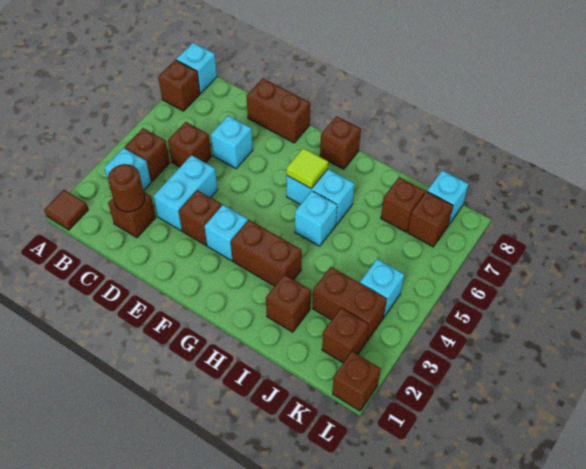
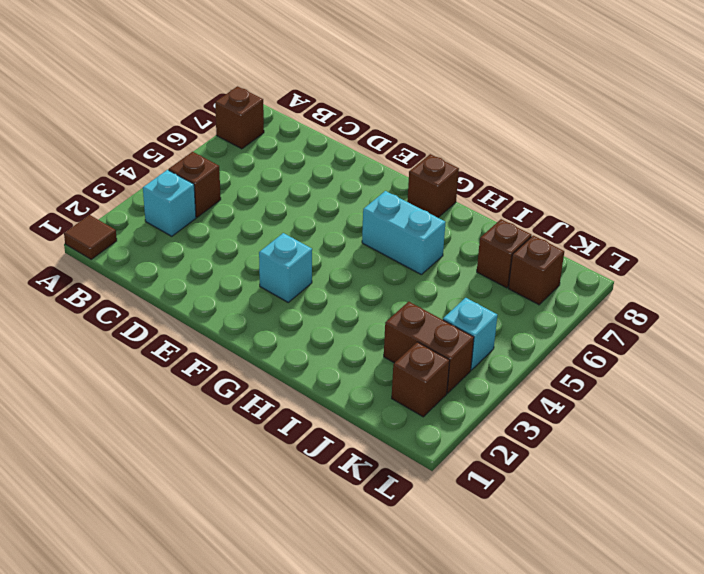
none -> cyan 1x1 brick [176,43,217,93]
none -> brown 1x1 brick [108,192,156,238]
none -> brown 1x1 brick [168,122,211,167]

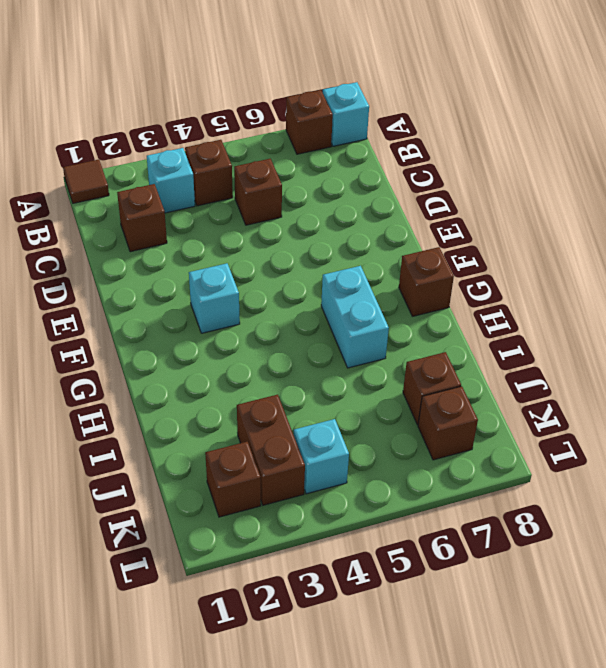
none -> cyan 1x2 brick [153,155,217,231]
none -> cyan 1x1 brick [211,116,253,169]
none -> brown 1x2 brick [246,78,310,143]

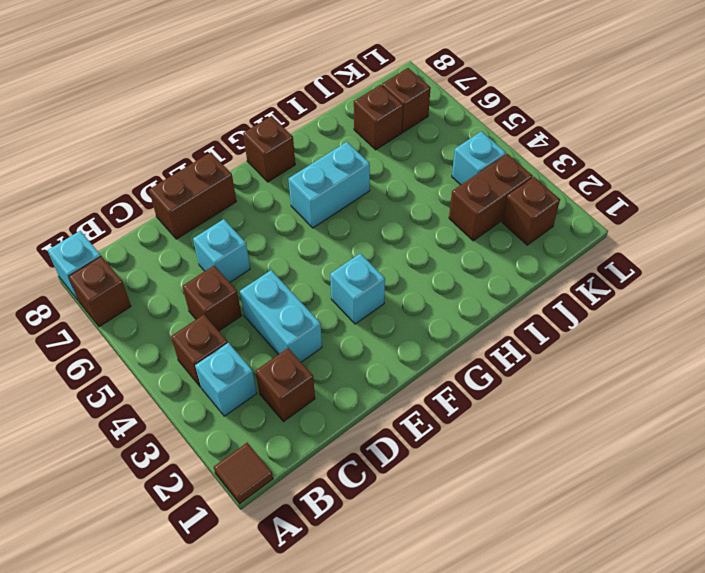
none -> brown 1x1 brick [179,190,222,245]
none -> brown 1x2 brick [231,220,302,286]
none -> cyan 1x1 brick [295,191,337,246]

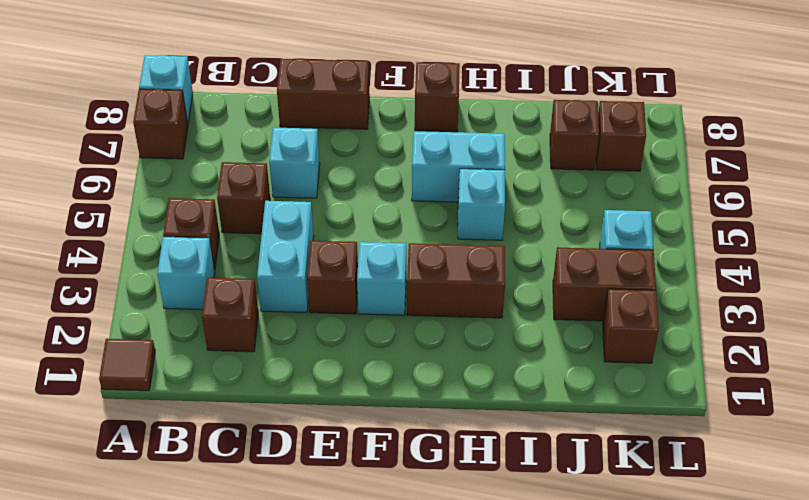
none -> brown 1x1 brick [266,274,311,332]
none -> cyan 1x1 brick [427,170,468,225]
none -> brown 1x1 brick [332,351,381,411]

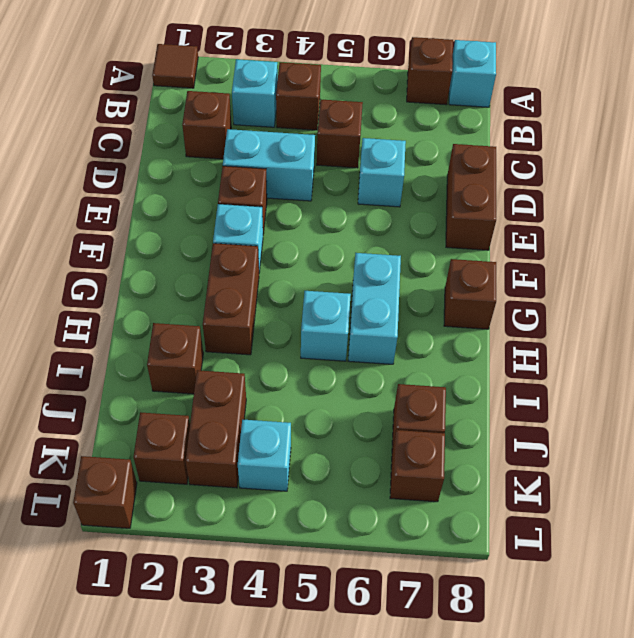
none -> cyan 1x1 brick [427,170,468,225]
none -> brown 1x1 round brick [108,164,145,212]
none -> lime 1x1 tile [286,148,328,189]

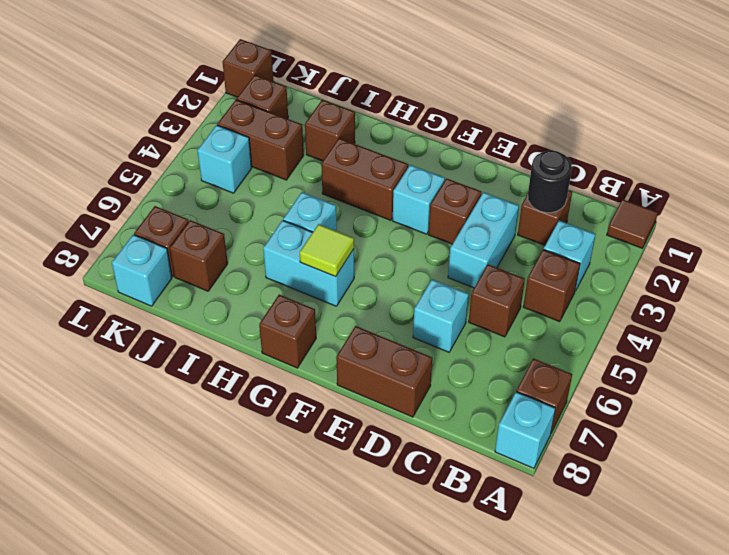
black 1x1 round brick [528,150,572,213] -> brown 1x1 round brick [108,164,145,212]

